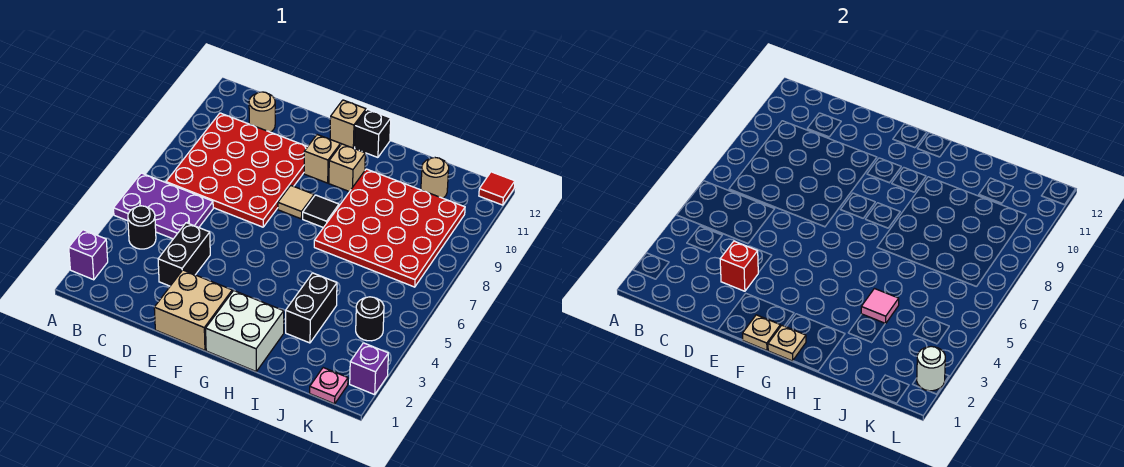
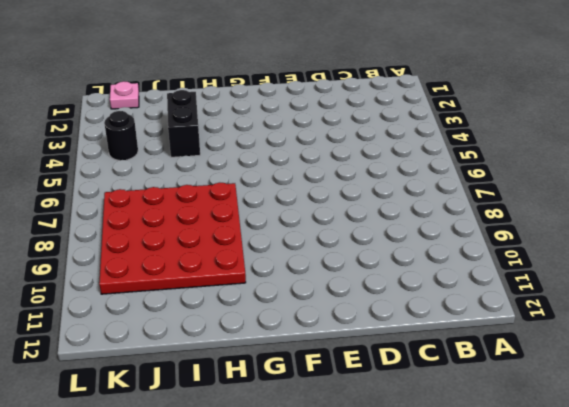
none -> purple 1x1 brick [69,230,108,280]
none -> purple 2x3 plate [114,173,213,239]
none -> black 1x1 round brick [128,206,156,249]

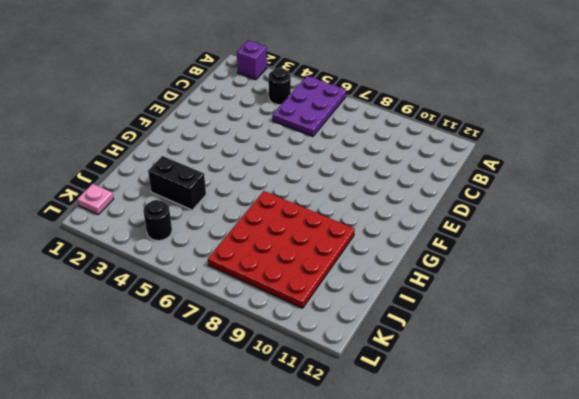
none -> red 4x4 plate [166,113,308,227]
none -> tan 1x1 round brick [249,92,275,132]
none -> black 1x2 brick [158,223,210,286]

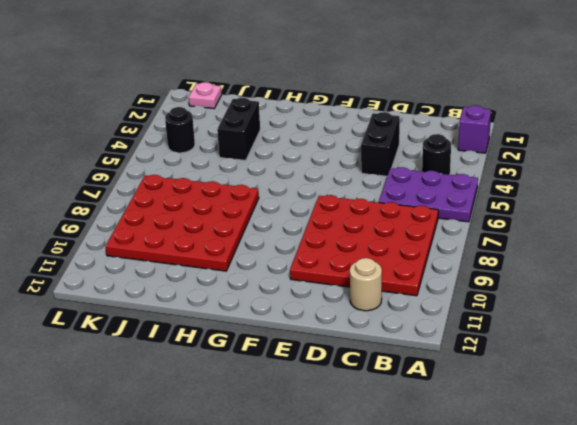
none -> tan 2x2 brick [154,270,232,350]
none -> tan 1x1 tile [278,185,314,219]
none -> tan 1x1 brick [304,135,340,183]

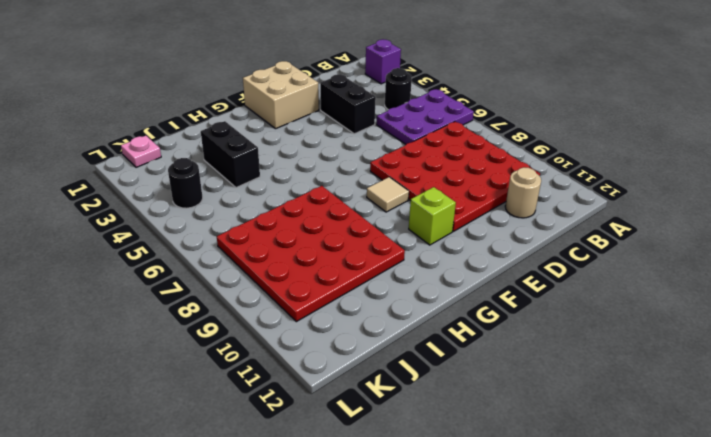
lime 1x1 brick [409,187,456,245] -> tan 1x1 brick [304,135,340,183]
none -> tan 1x1 brick [330,100,366,148]
none -> white 2x2 brick [206,291,284,371]
none -> black 1x1 tile [303,195,339,228]

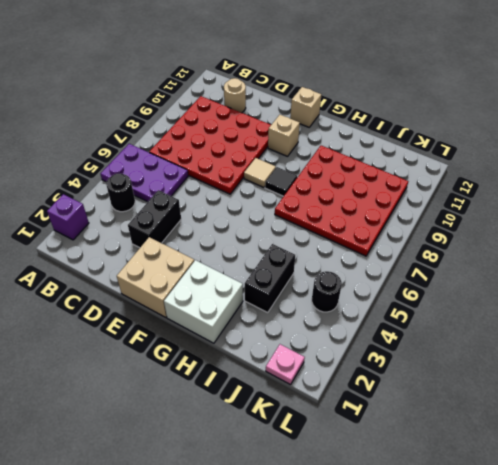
none -> tan 1x1 brick [329,144,365,192]
none -> black 1x1 brick [355,109,391,157]
none -> tan 1x1 round brick [421,158,449,198]

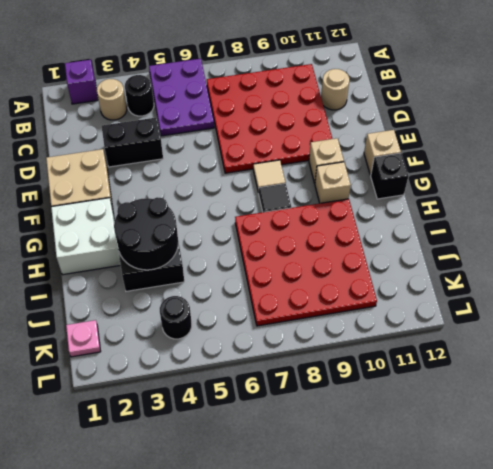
tan 1x1 round brick [97,79,127,120] -> tan 1x1 round brick moved to [421,158,449,198]
black 2x2 round brick [114,197,178,270] -> pink 1x1 tile [861,289,899,324]
none -> purple 1x1 brick [350,343,388,395]
none -> red 1x1 tile [479,172,515,205]
none -> red 1x1 brick [720,241,758,291]

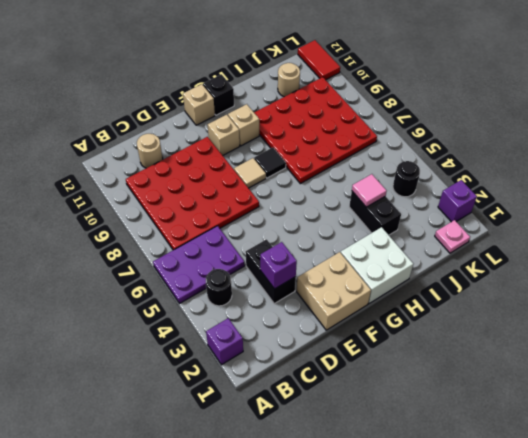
purple 1x1 brick [260,242,297,289] -> red 1x1 brick [720,241,758,291]
red 1x2 tile [298,40,340,80] -> red 1x1 tile [479,172,515,205]
none -> tan 1x1 plate [742,315,780,350]
none -> tan 1x1 plate [768,325,806,361]
none -> white 1x1 round brick [917,346,945,391]

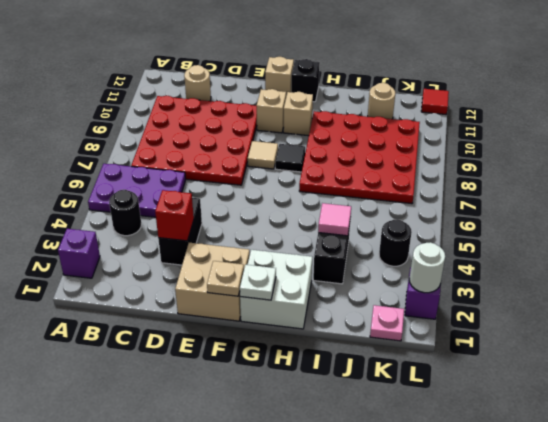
white 1x1 plate [240,265,276,300] -> tan 1x1 plate [768,325,806,361]

